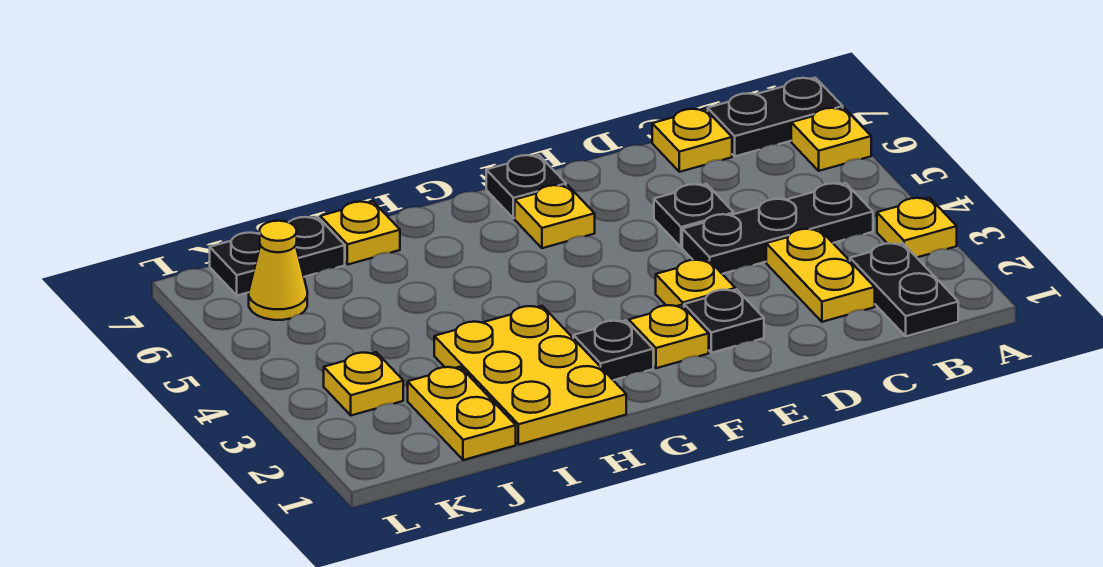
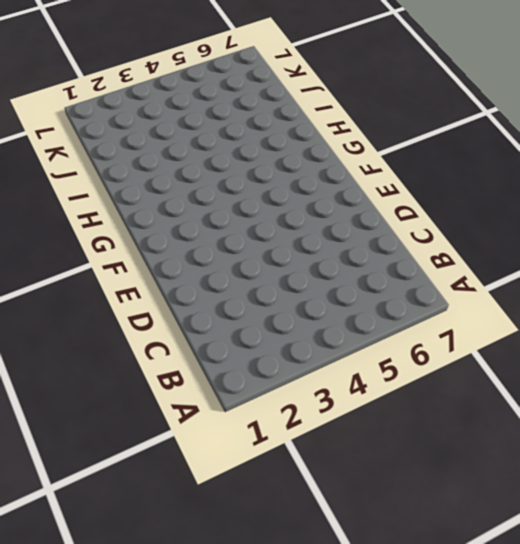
none -> yellow 1x1 plate [877,198,957,257]
none -> yellow 1x1 plate [791,108,871,171]
none -> black 1x2 plate [708,78,843,156]

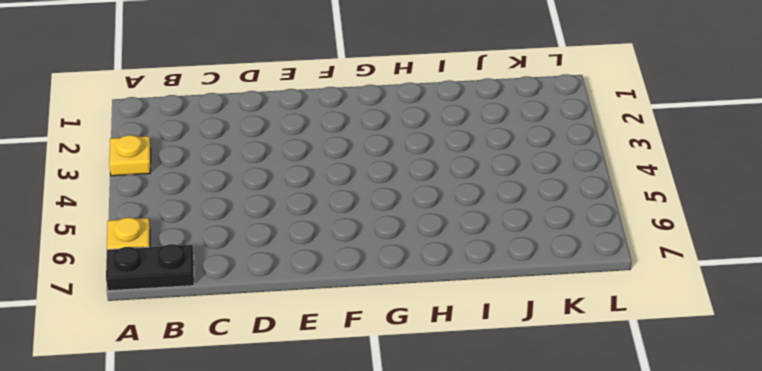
none -> black 1x2 plate [850,243,958,336]
none -> black 1x3 plate [682,183,873,274]
none -> yellow 1x2 plate [766,229,875,322]

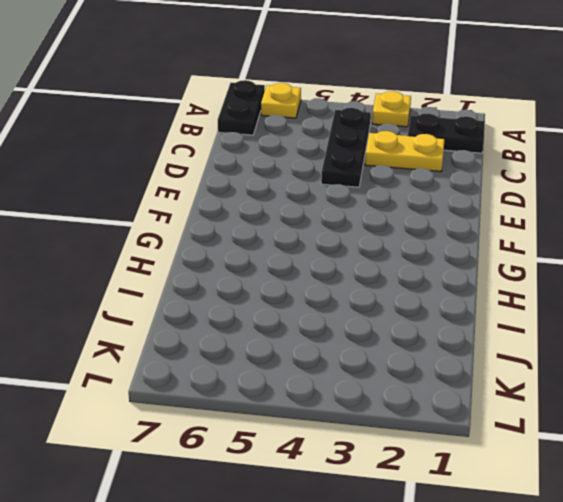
none -> yellow 1x1 plate [652,109,732,172]
none -> black 1x1 plate [654,184,734,247]
none -> black 1x1 plate [684,289,764,353]

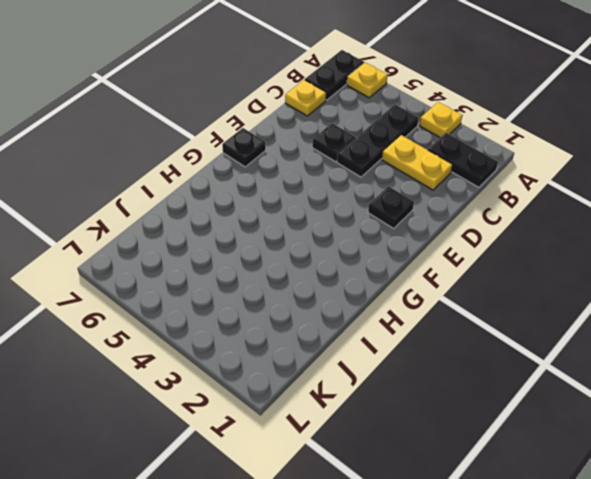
none -> yellow 1x1 plate [656,260,735,307]
none -> yellow 1x1 plate [629,305,709,368]
none -> yellow 1x1 plate [515,185,595,248]

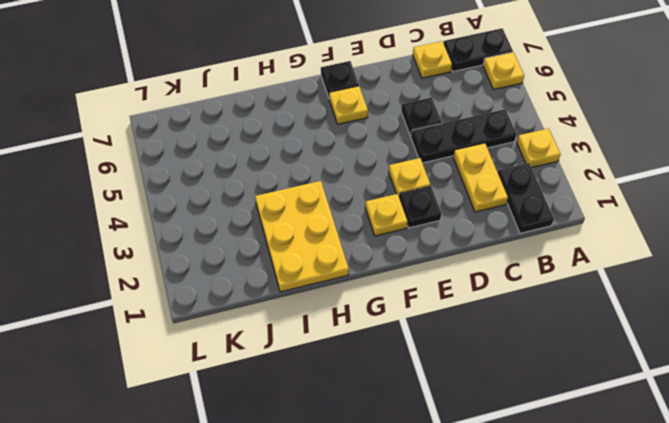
none -> black 1x1 plate [573,320,653,380]
none -> yellow 1x1 plate [320,201,400,265]
none -> yellow 1x2 plate [408,367,516,460]

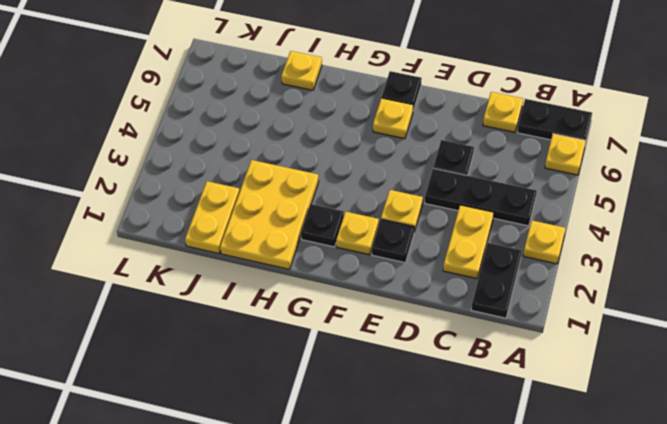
none -> black 1x2 plate [210,217,345,295]
none -> yellow 1x1 plate [324,352,403,415]
none -> yellow 1x1 cone [249,221,307,320]

